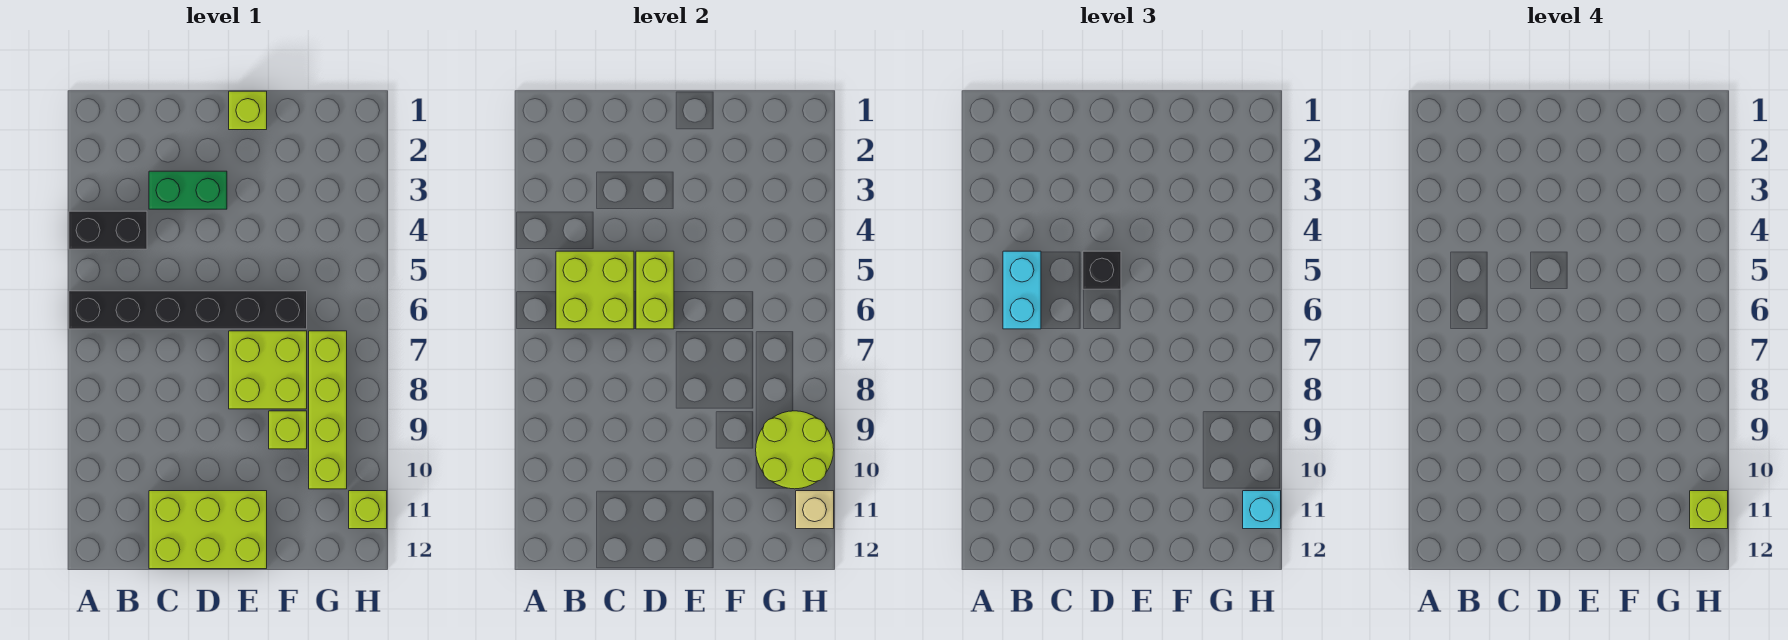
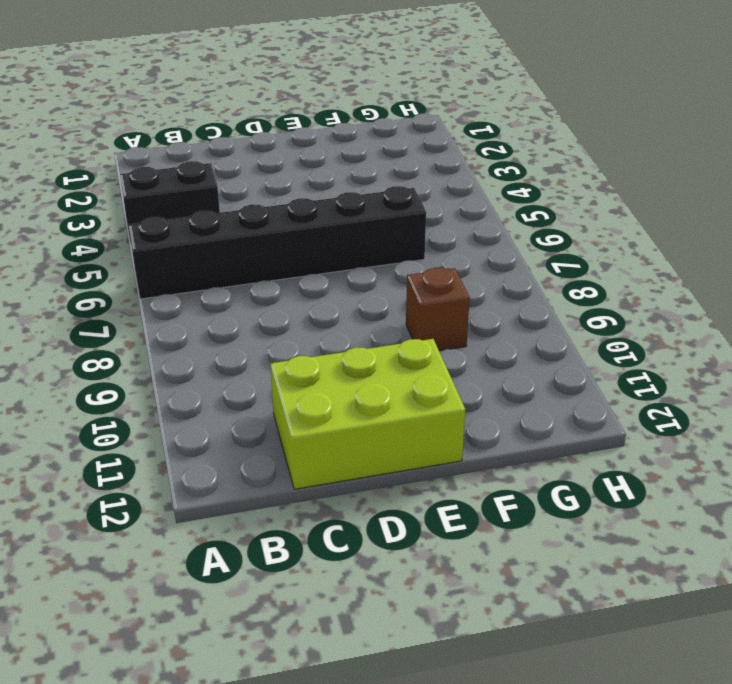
brown 1x1 brick [406,268,470,351] -> lime 1x1 brick [269,411,307,449]
none -> green 1x2 brick [149,171,227,209]
none -> lime 1x1 brick [229,91,267,130]
none -> lime 2x2 brick [229,331,307,409]

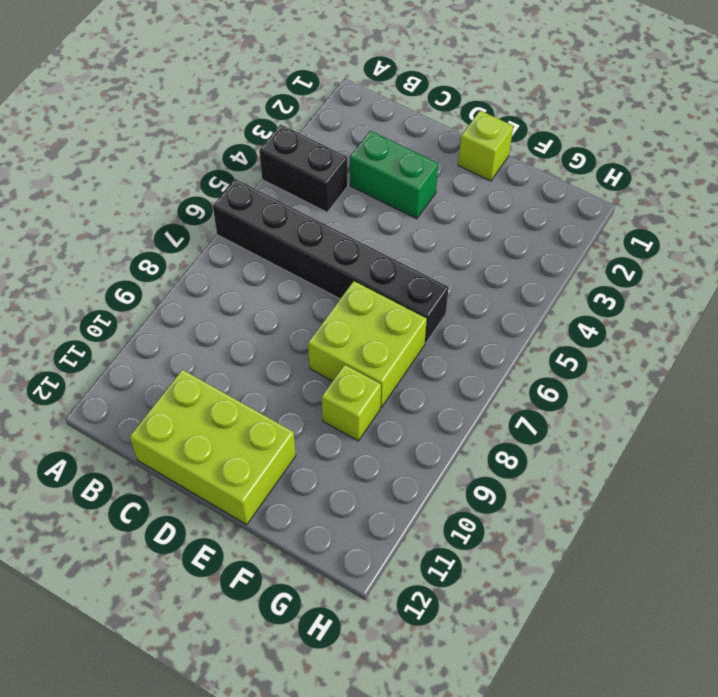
none -> lime 1x4 brick [309,331,347,489]
none -> lime 1x1 brick [349,491,387,529]
none -> lime 2x2 brick [556,251,634,329]

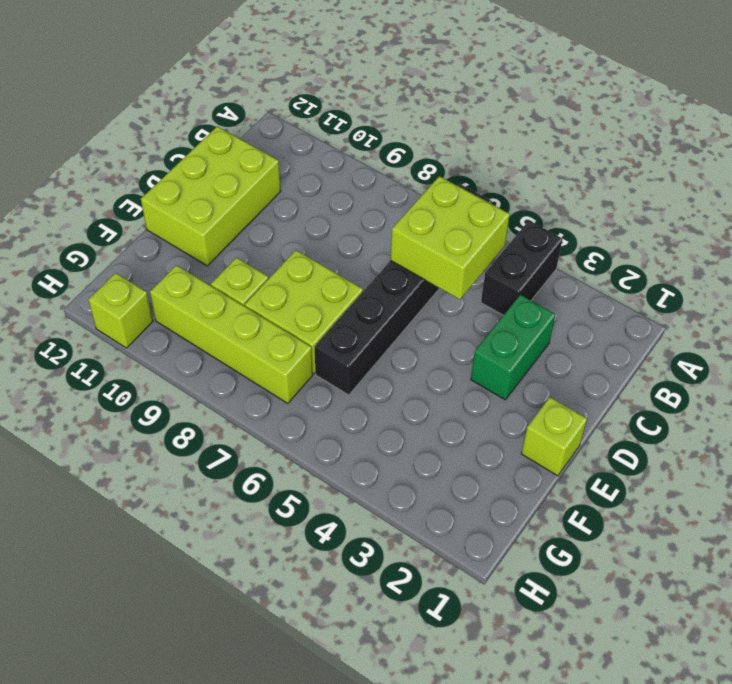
none -> lime 1x2 brick [636,251,674,329]
none -> lime 2x2 round brick [756,411,834,489]
none -> tan 1x1 brick [796,491,834,529]

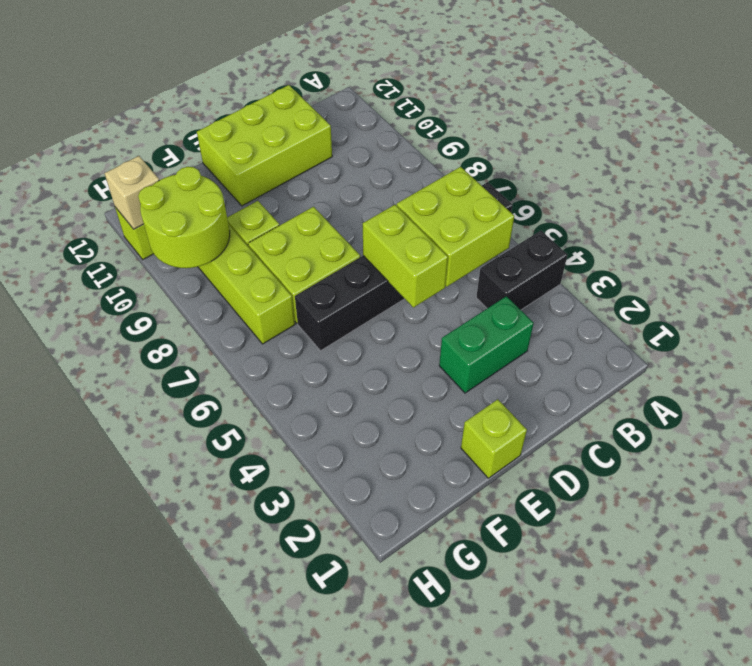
none -> cyan 1x2 brick [1003,251,1041,329]
none -> black 1x1 brick [1083,251,1121,289]
none -> cyan 1x1 brick [1243,491,1281,529]

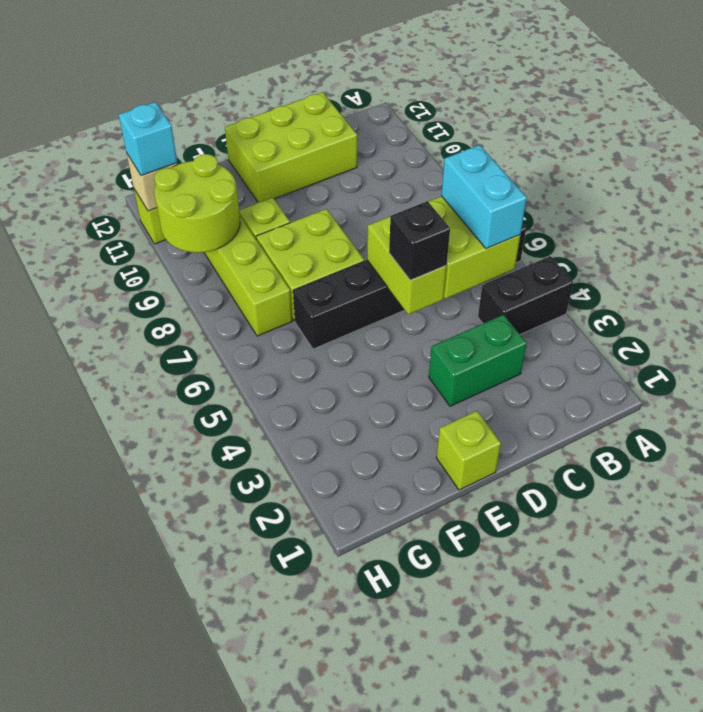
none -> lime 1x1 brick [1690,491,1728,529]

